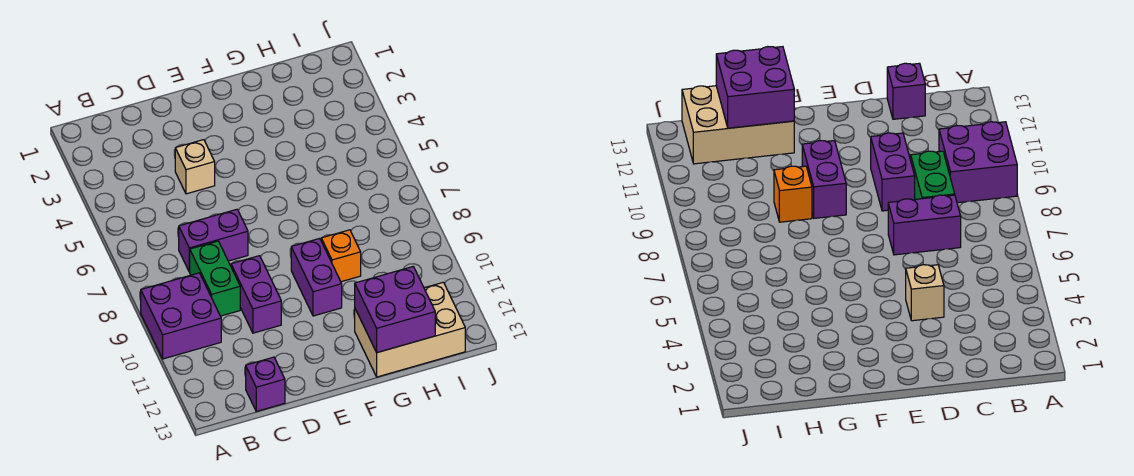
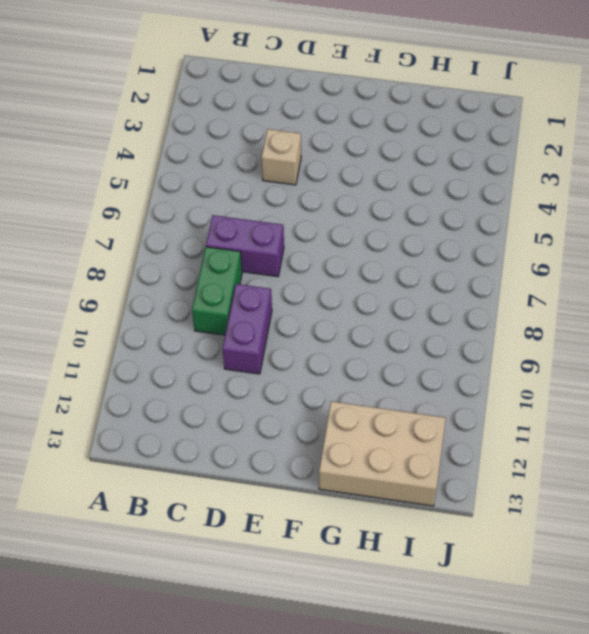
none -> purple 2x2 brick [141,273,221,359]
none -> purple 1x1 brick [246,357,285,411]

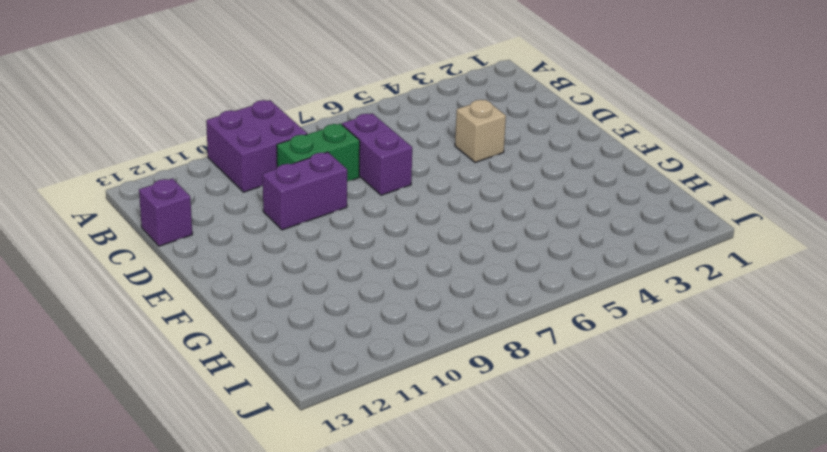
none -> purple 1x2 brick [291,238,342,316]
none -> orange 1x1 brick [321,230,361,282]

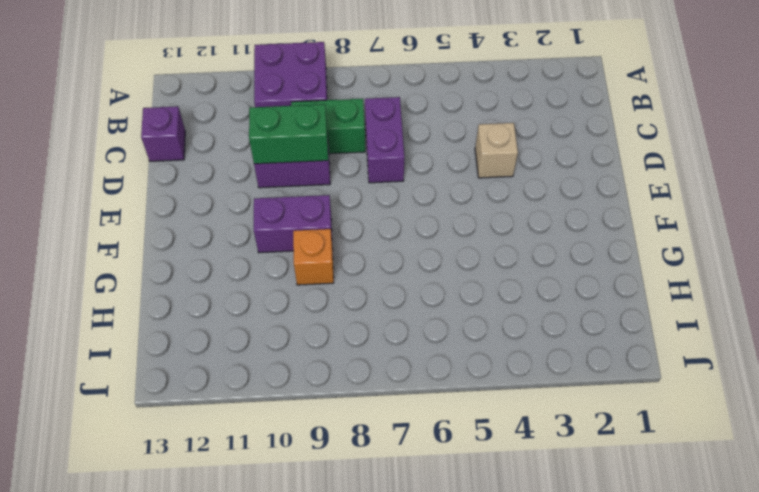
green 1x2 brick [249,104,328,164] -> none
none -> tan 2x3 brick [355,282,465,377]
none -> purple 2x2 brick [355,267,435,353]

